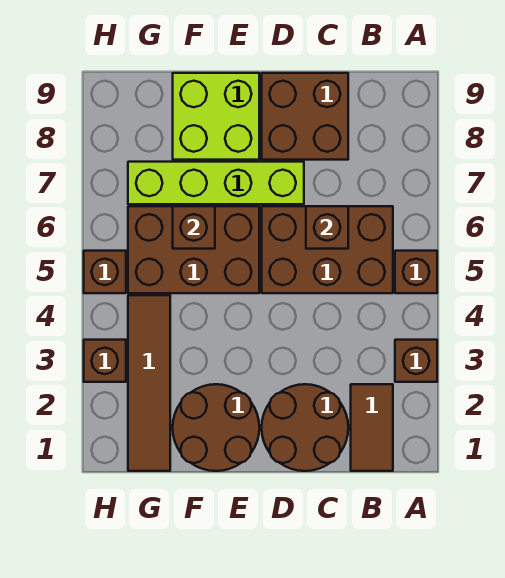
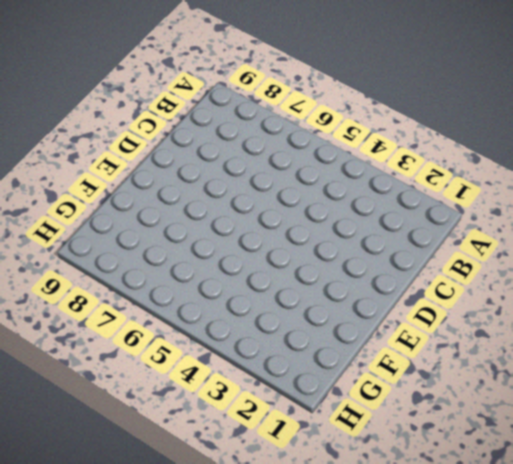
none -> brown 1x1 brick [395,340,437,382]
none -> brown 1x1 brick [395,251,437,293]
none -> brown 1x2 tile [351,384,393,471]

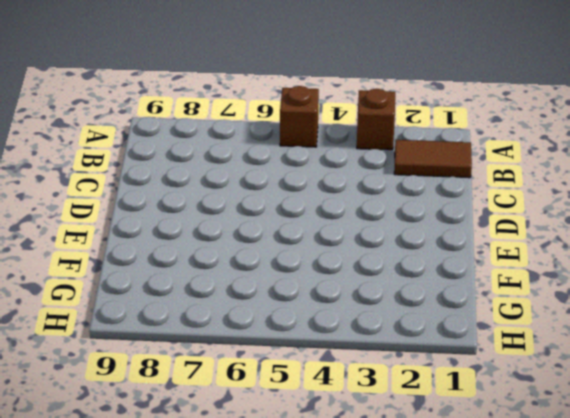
none -> brown 2x3 brick [262,206,393,293]
none -> brown 2x2 round brick [262,384,348,471]
none -> brown 2x2 brick [262,73,348,160]

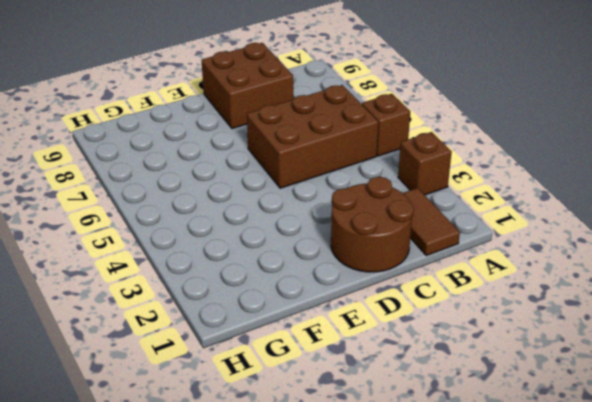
none -> lime 1x4 brick [128,162,304,204]
none -> brown 2x2 round brick [173,384,259,471]
none -> brown 2x3 brick [128,206,259,293]

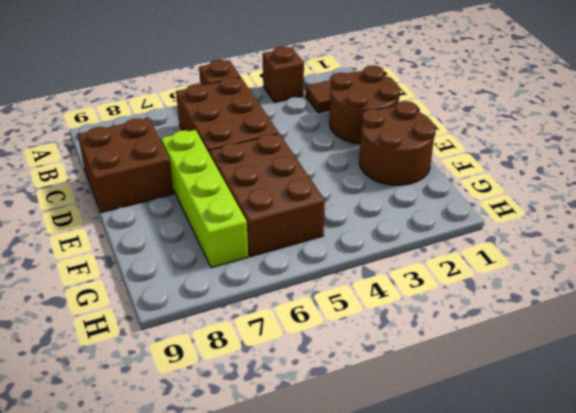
none -> lime 2x2 brick [173,73,259,160]
none -> brown 1x4 tile [128,295,170,471]
none -> brown 1x1 brick [84,340,126,382]

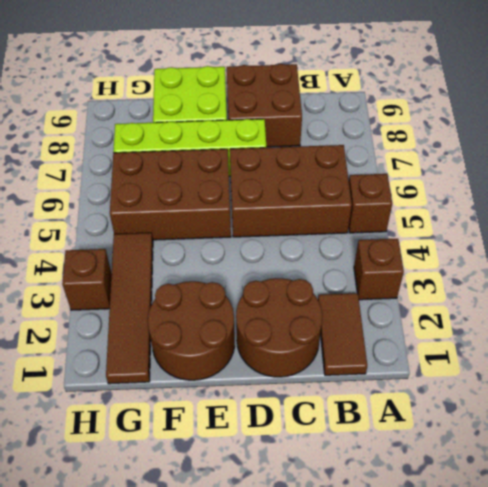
none -> brown 1x1 brick [84,251,126,293]
none -> brown 1x1 brick [306,206,348,249]
none -> brown 1x1 brick [173,206,215,249]

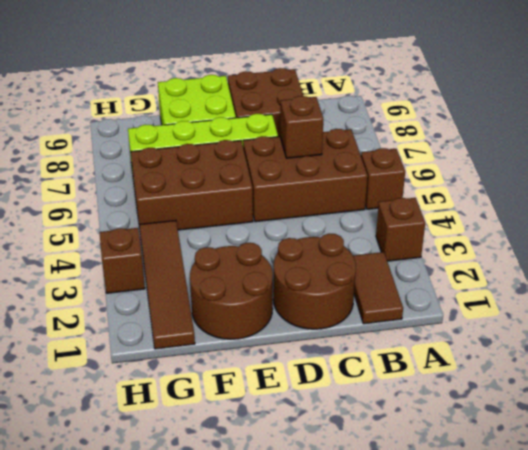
none -> brown 1x1 brick [84,251,126,293]
none -> brown 1x1 brick [173,206,215,249]

